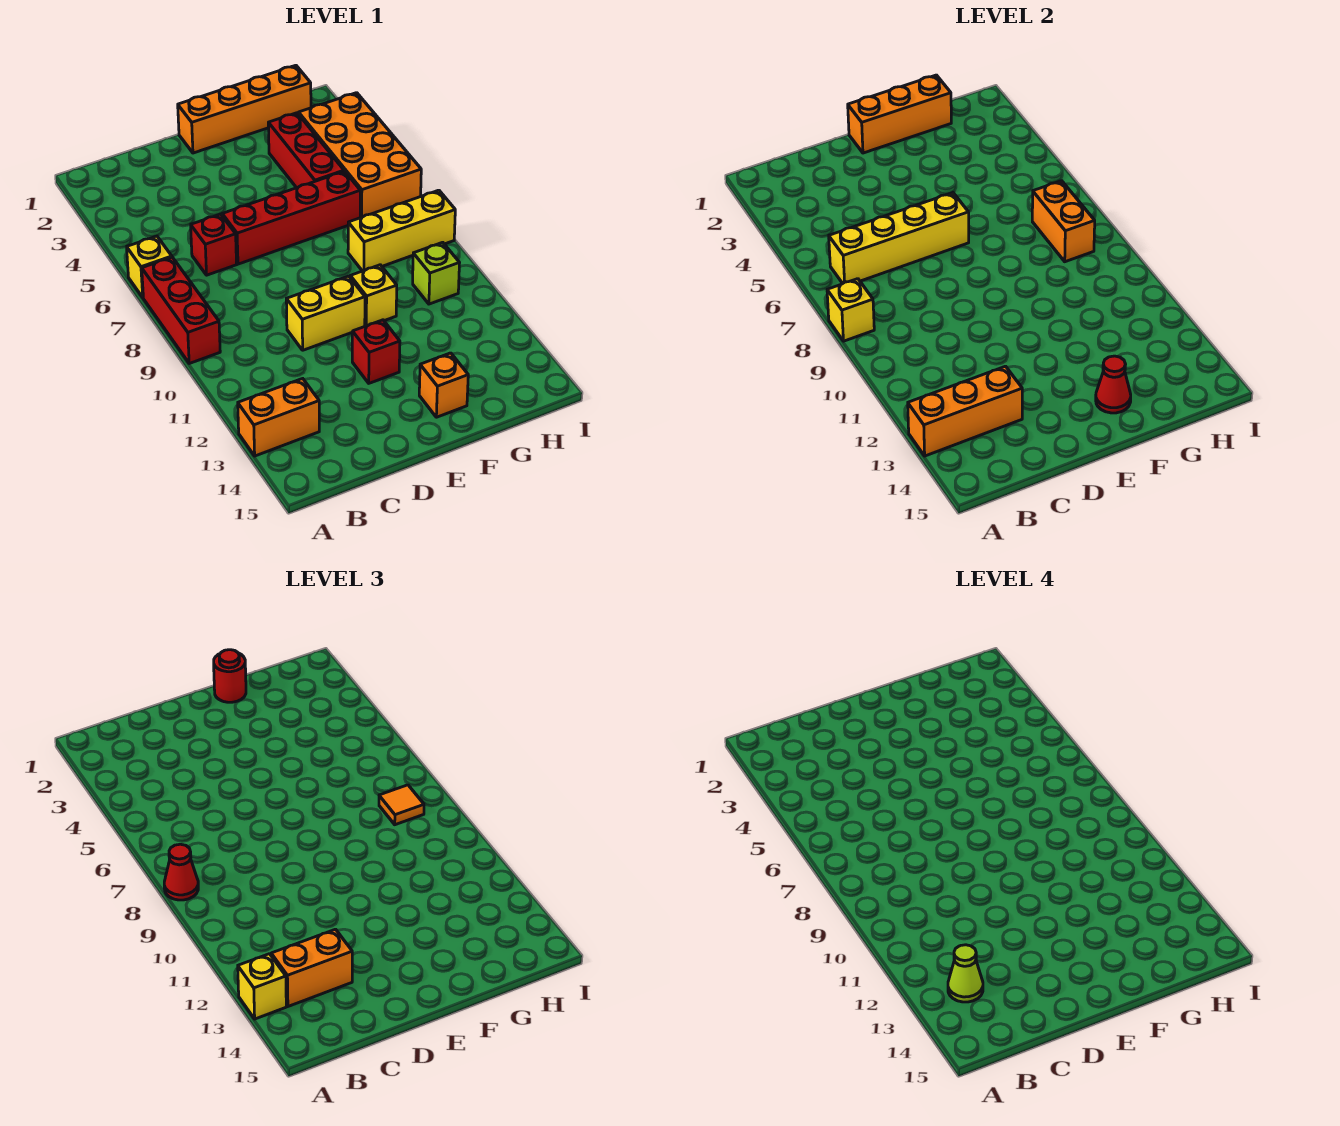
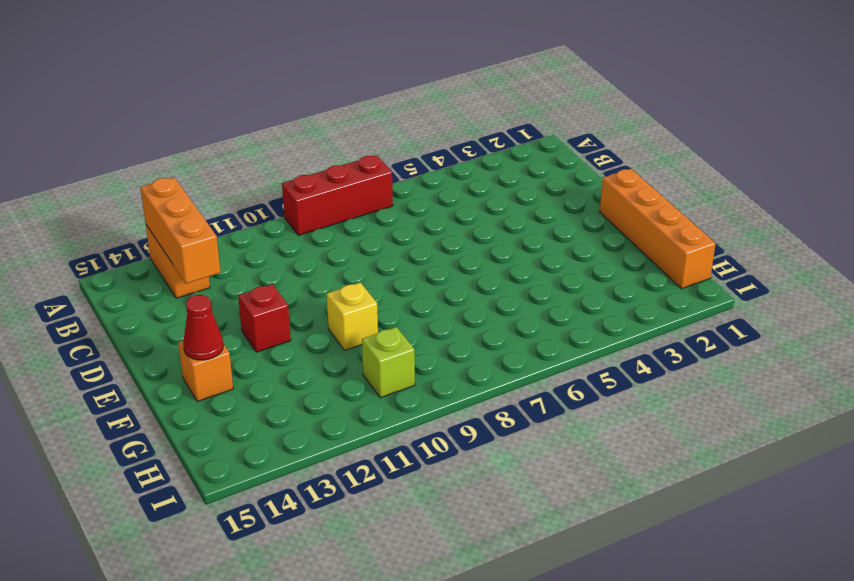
none -> yellow 1x1 brick [127,236,172,297]
none -> red 1x1 brick [191,214,237,275]
none -> red 1x4 brick [222,171,360,264]

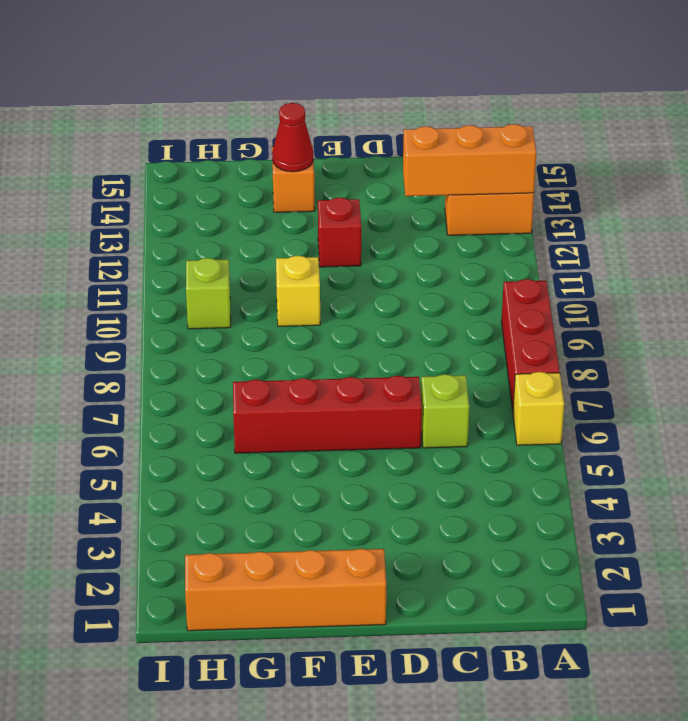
lime 1x1 brick [421,374,469,448] -> red 1x1 brick [191,214,237,275]
none -> yellow 1x2 brick [286,276,365,350]
none -> red 1x3 brick [268,113,344,188]
none -> yellow 1x3 brick [348,190,455,271]

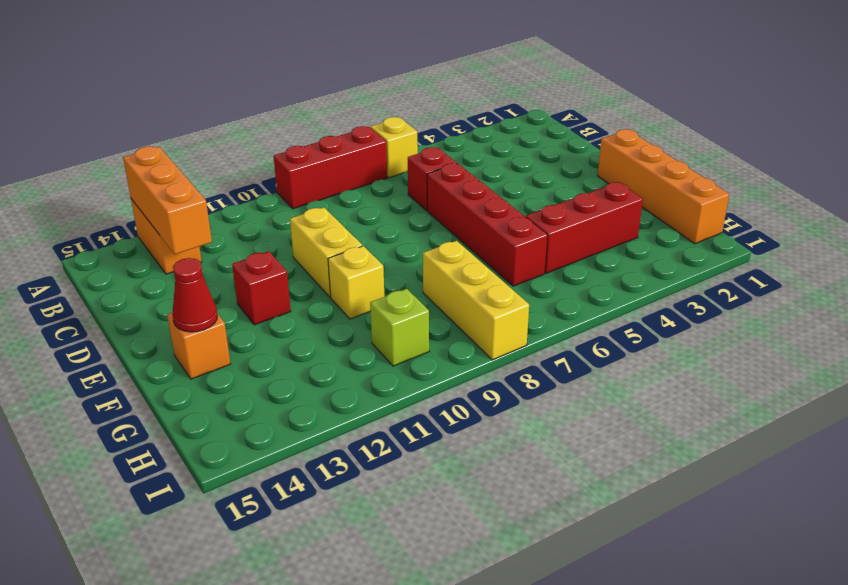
none -> orange 2x4 brick [299,93,421,218]
none -> yellow 1x1 brick [827,279,874,341]
none -> yellow 1x4 brick [829,193,969,283]

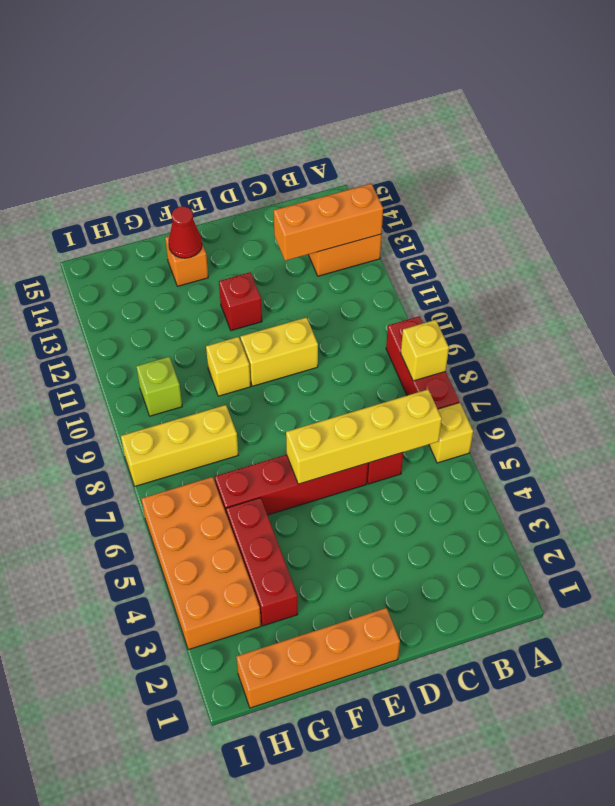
none -> orange 1x3 brick [848,75,951,153]
none -> orange 1x2 brick [1032,181,1095,262]
none -> red 1x1 cone [164,844,198,900]

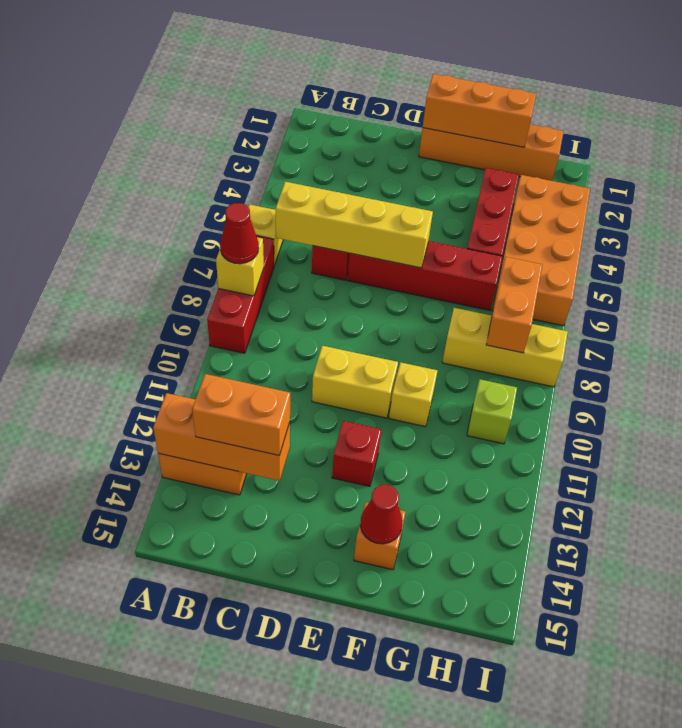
none -> yellow 1x1 brick [238,954,286,1019]
none -> red 1x1 round brick [214,650,246,702]
none -> orange 1x1 tile [379,785,424,825]

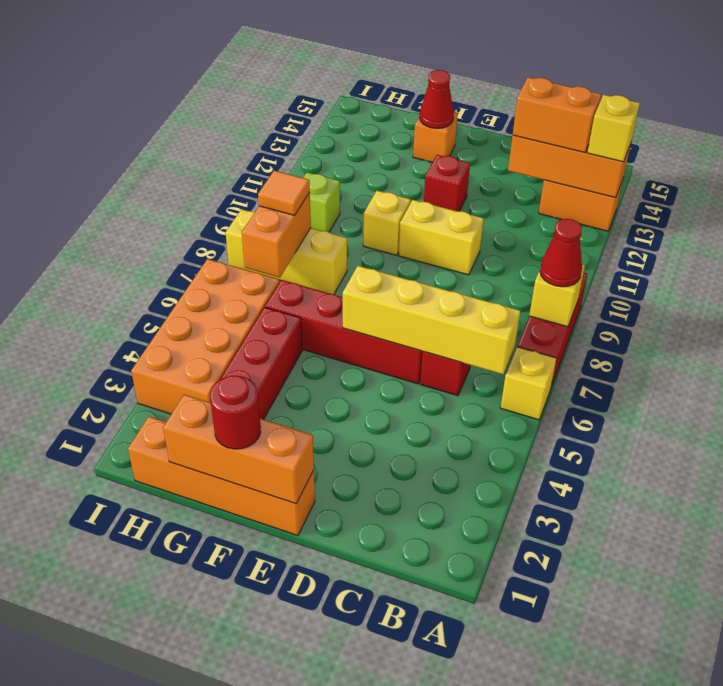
none -> lime 1x1 cone [948,945,983,1002]

